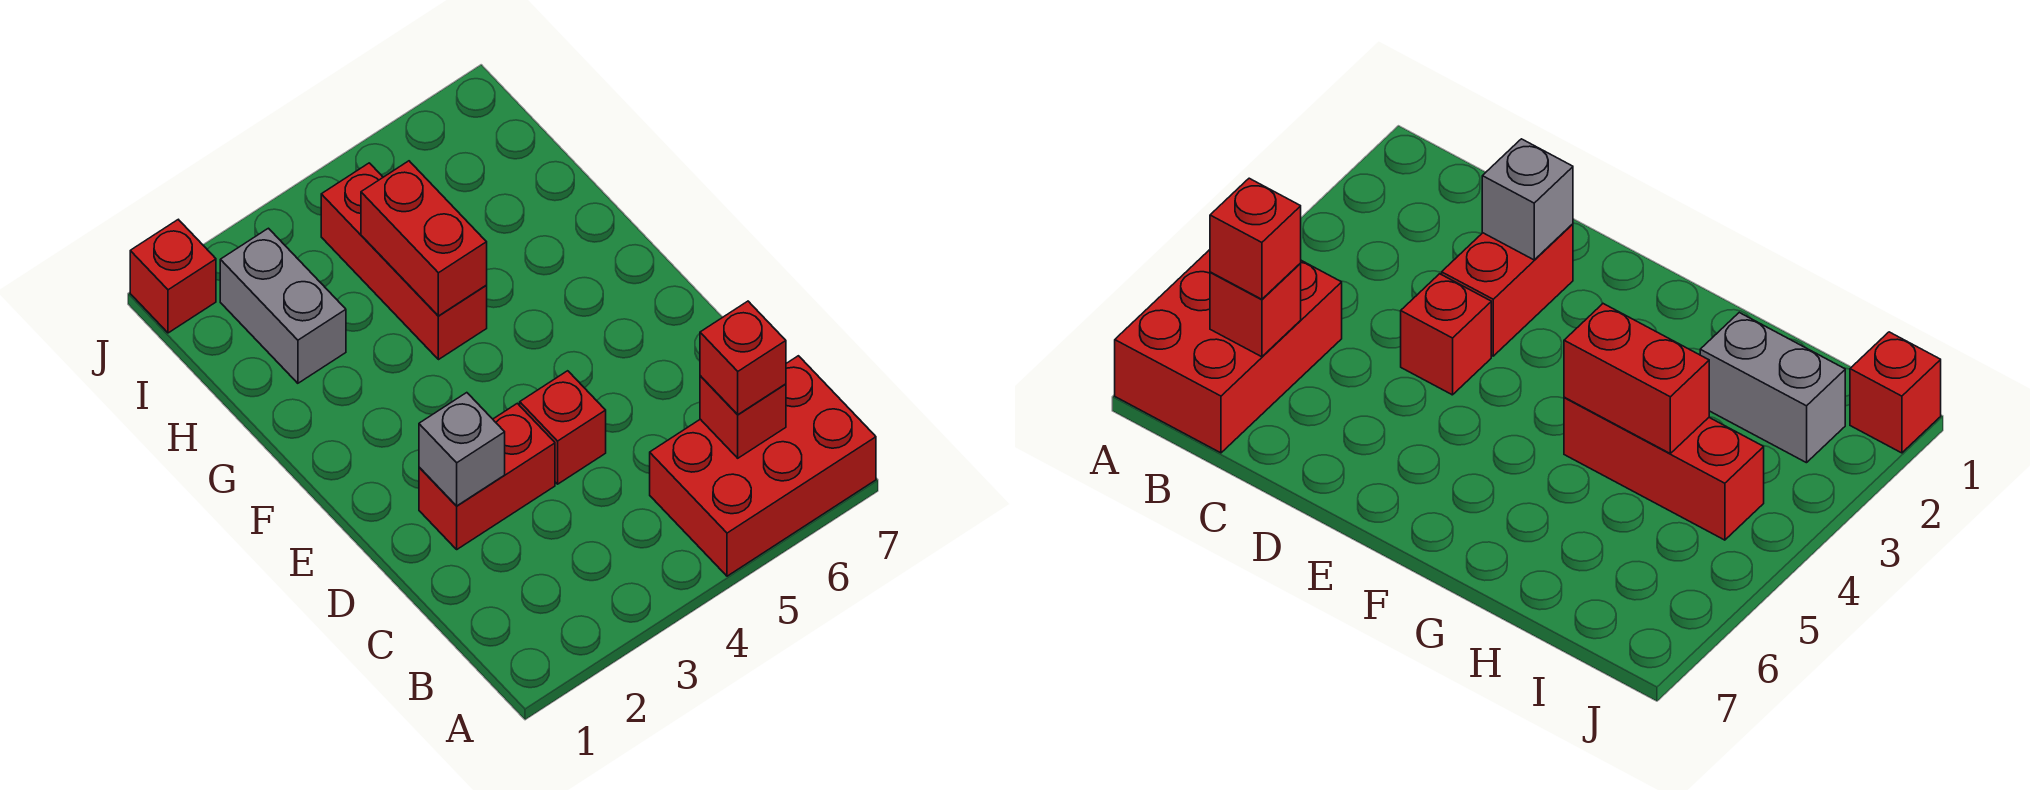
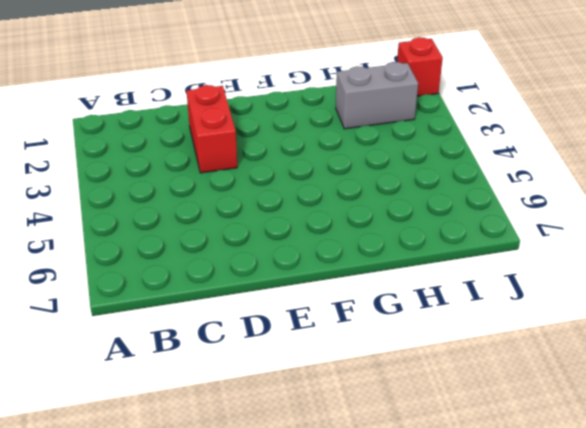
none -> red 2x3 brick [650,356,876,576]
none -> red 1x1 brick [520,371,606,484]

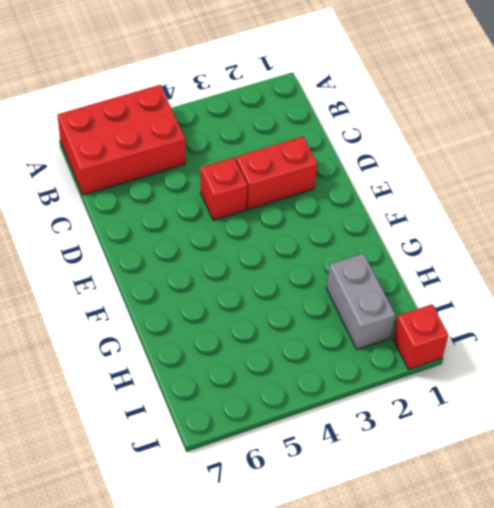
none -> red 1x3 brick [321,163,487,360]
none -> red 1x1 brick [700,376,786,458]

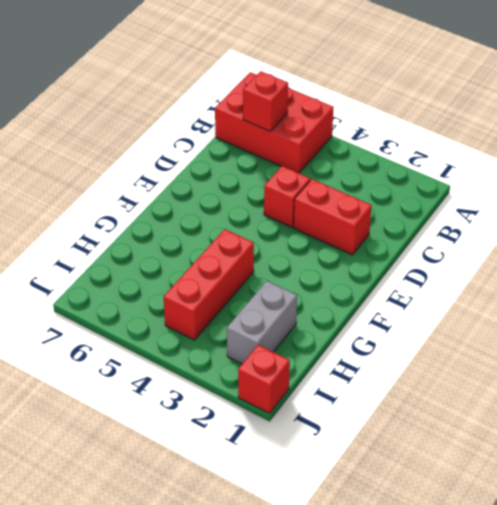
none -> grey 1x1 brick [419,393,505,506]
none -> red 1x2 brick [361,161,487,316]

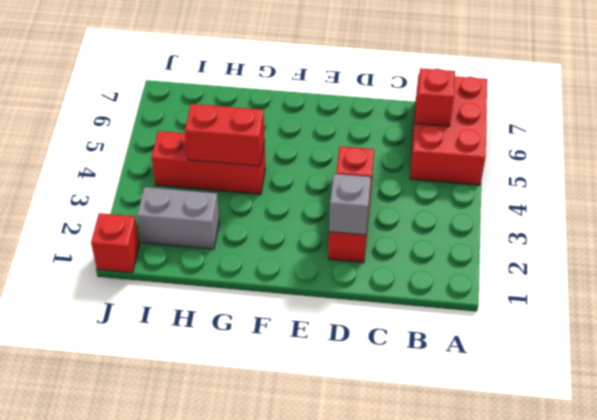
none -> red 1x1 brick [700,301,786,415]

